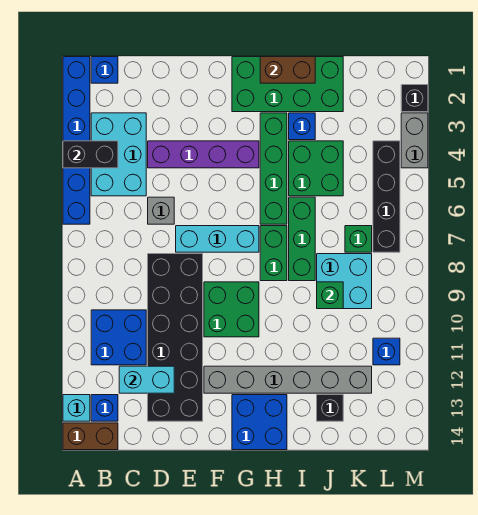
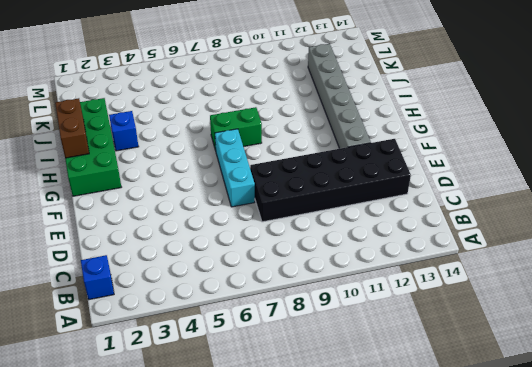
none -> blue 1x6 brick [63,57,90,224]
none -> cyan 1x1 brick [63,395,90,421]
none -> brown 1x2 brick [63,423,118,450]
none -> cyan 2x3 brick [91,113,146,196]

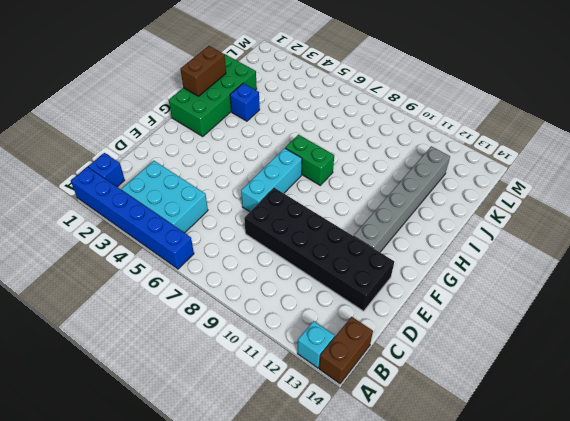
none -> blue 2x2 brick [91,310,146,365]
none -> blue 1x1 brick [91,395,118,421]
none -> purple 1x4 brick [148,141,259,168]
none -> grey 1x1 brick [148,197,174,224]

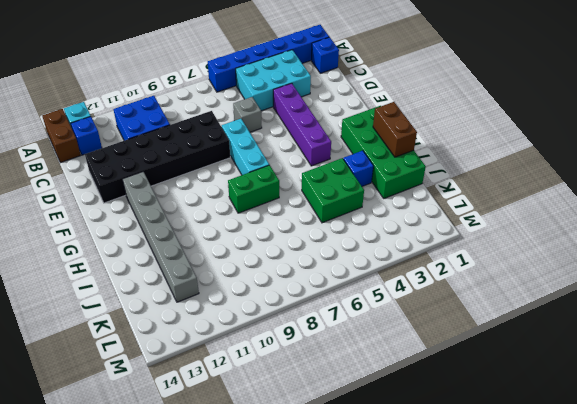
none -> green 2x2 brick [204,282,259,337]
none -> blue 2x2 brick [232,395,287,450]
none -> green 1x4 brick [260,113,287,224]
none -> green 1x3 brick [289,197,315,281]

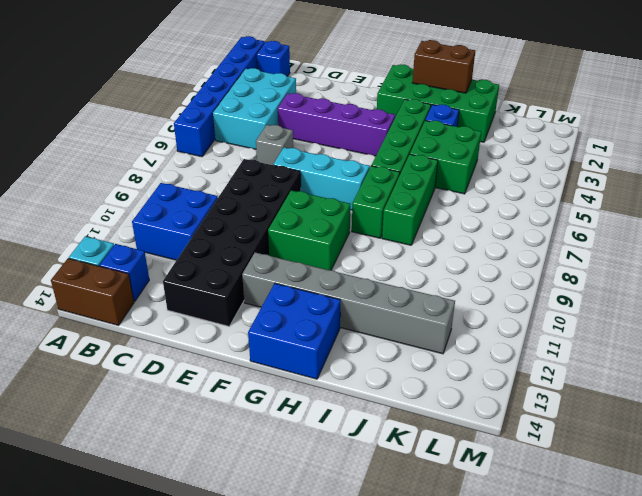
none -> cyan 2x2 brick [317,254,372,309]
none -> black 1x1 brick [317,395,343,421]
none -> green 1x1 brick [345,226,372,252]
none -> black 1x4 brick [373,141,400,252]

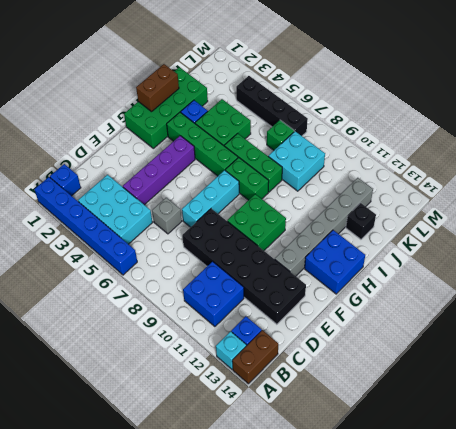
none -> blue 1x1 brick [373,338,400,365]
none -> black 1x1 brick [401,85,428,112]
none -> grey 1x2 brick [401,113,428,168]
none -> black 1x2 brick [63,141,118,168]

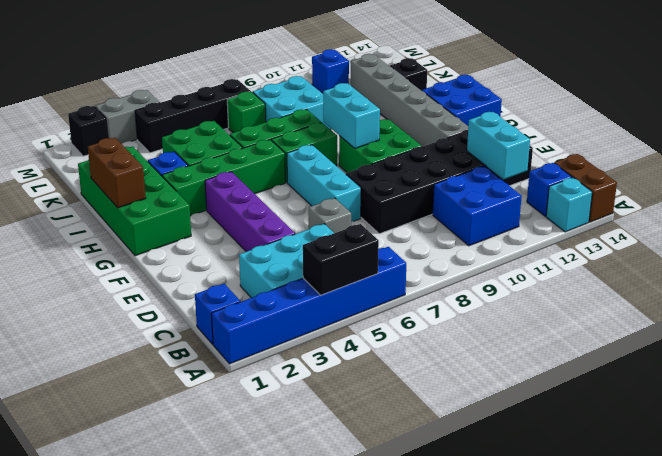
black 1x2 brick [303,224,379,295] -> black 1x2 brick turned to [63,141,118,168]
cyan 1x2 brick [323,83,380,148] -> none
none -> green 1x1 brick [317,282,343,309]

